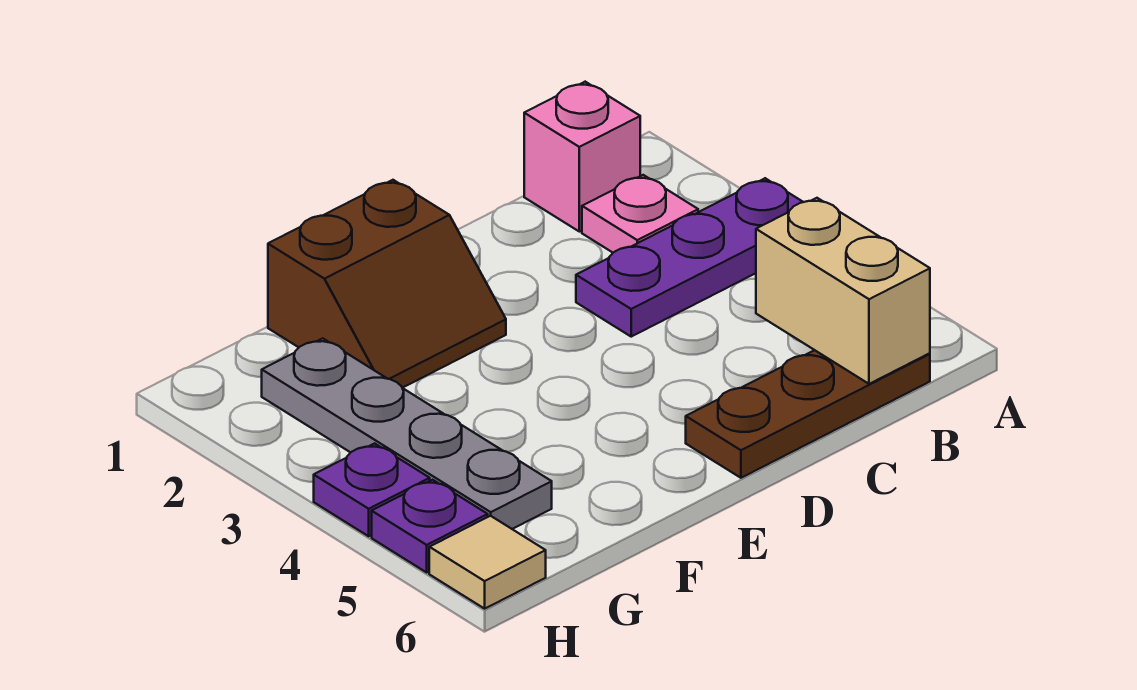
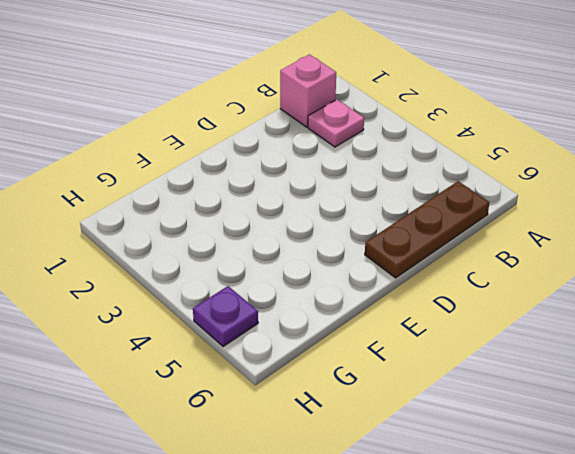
none -> purple 1x3 plate [576,178,803,337]
none -> brown 2x2 slope [268,180,506,388]

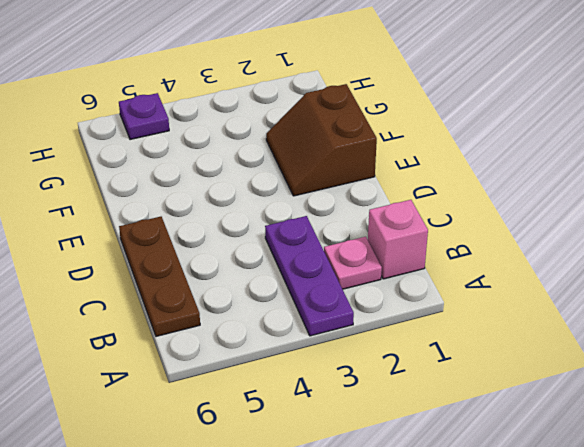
none -> grey 1x4 plate [262,338,552,529]
none -> purple 1x1 plate [314,443,430,536]

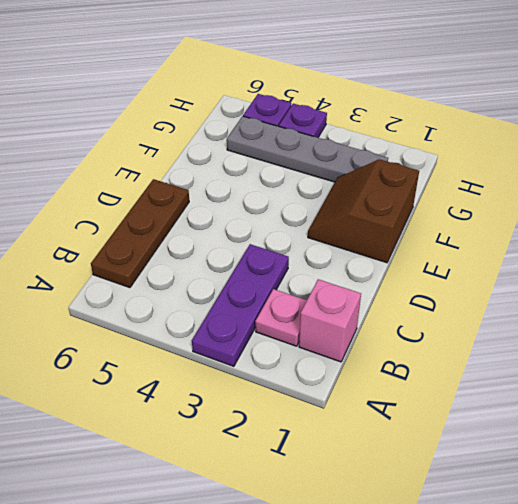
none -> tan 1x1 tile [429,516,546,609]
none -> tan 1x2 brick [756,198,930,384]

